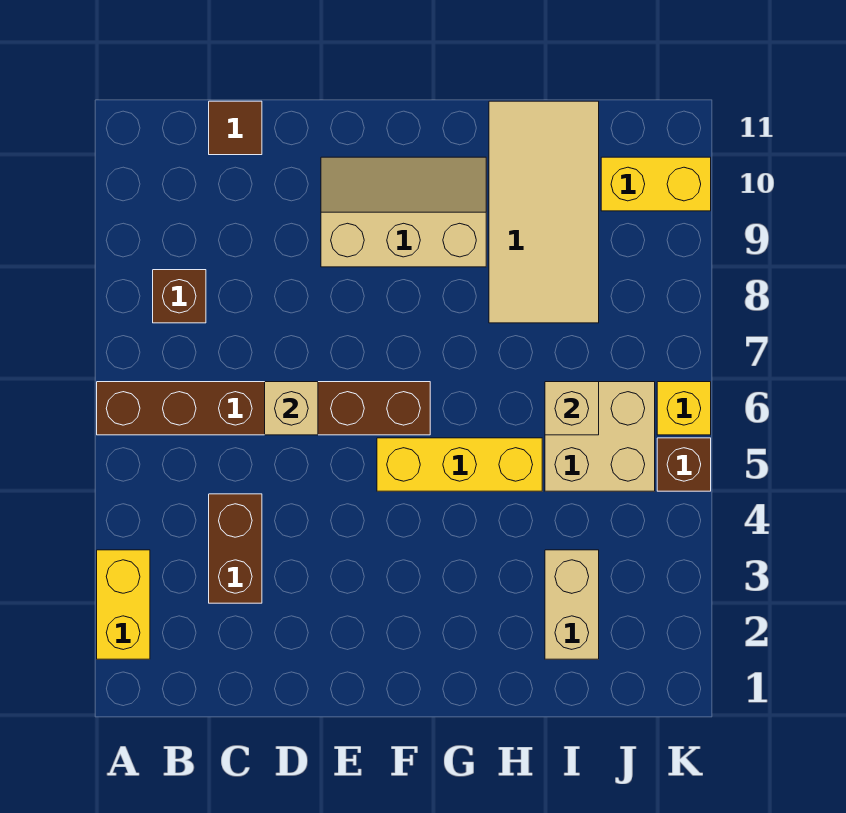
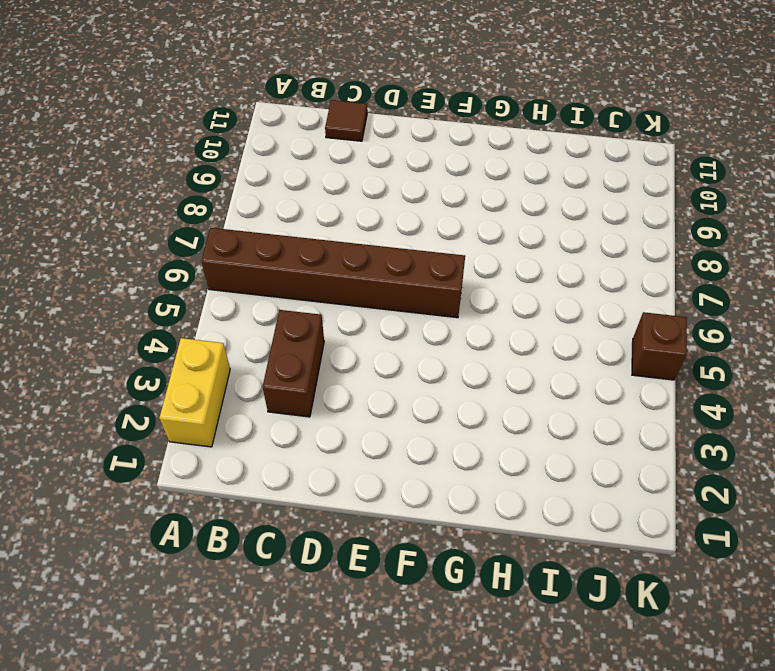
none -> brown 1x1 brick [153,270,206,323]
none -> tan 2x3 slope [321,157,486,267]
none -> yellow 1x3 brick [377,438,542,491]

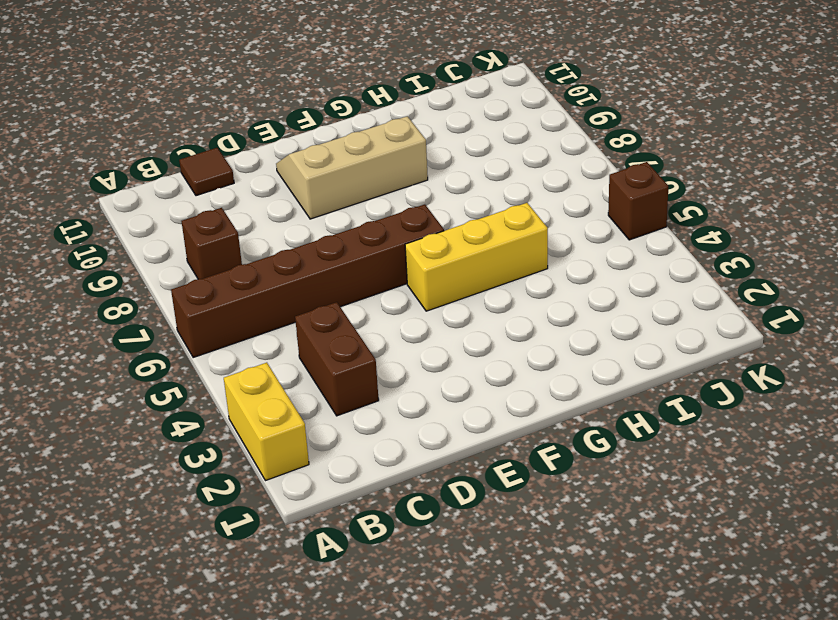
none -> tan 2x4 tile [489,101,599,323]
none -> tan 1x2 brick [545,550,599,659]
none -> tan 2x2 brick [545,382,655,491]

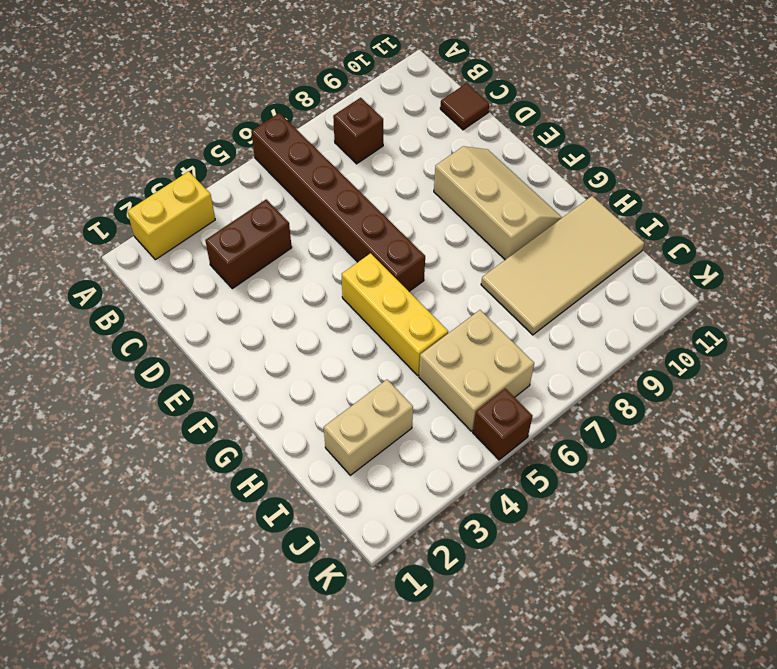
none -> yellow 1x2 brick [601,157,711,211]
none -> yellow 1x1 brick [657,382,711,435]
none -> tan 1x1 brick [265,382,318,435]

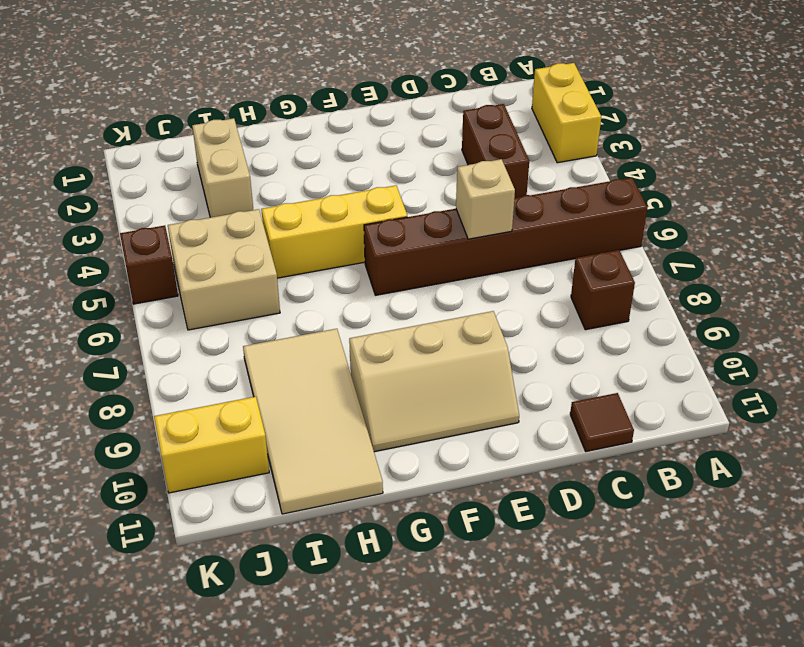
none -> yellow 1x1 brick [657,382,711,435]
none -> tan 1x1 brick [545,382,599,435]

